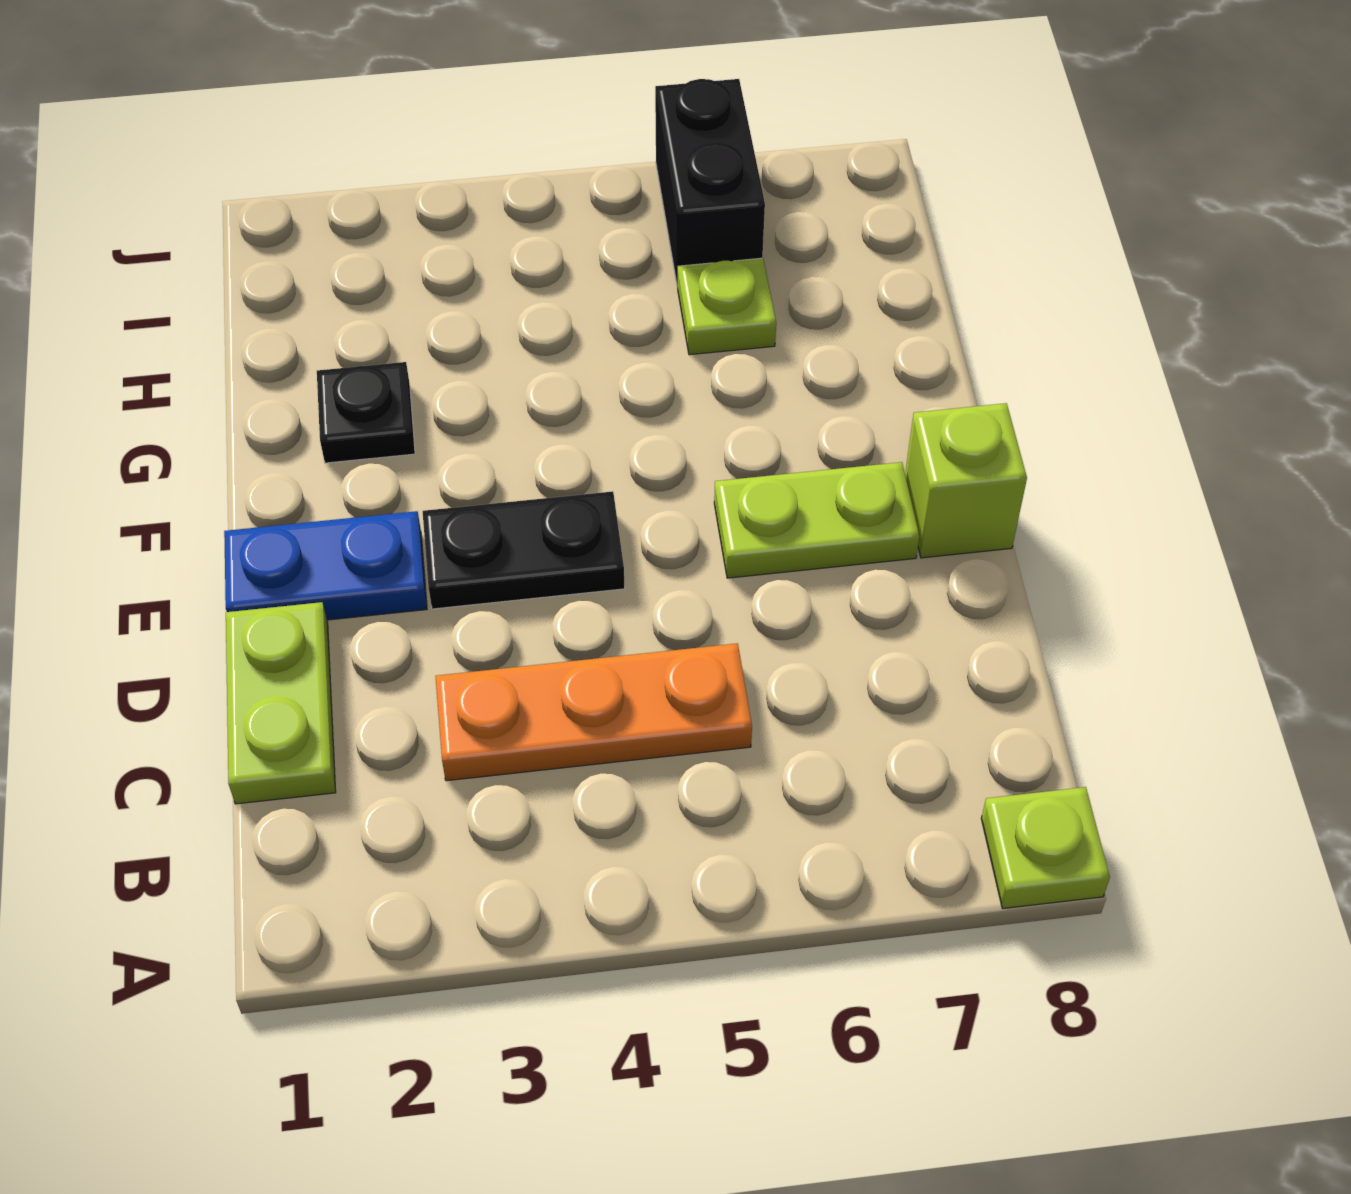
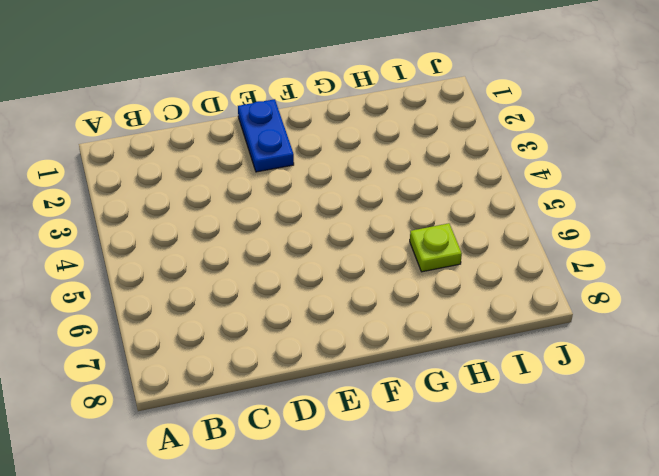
none -> lime 1x1 plate [981,787,1110,908]
none -> lime 1x2 plate [226,602,336,804]

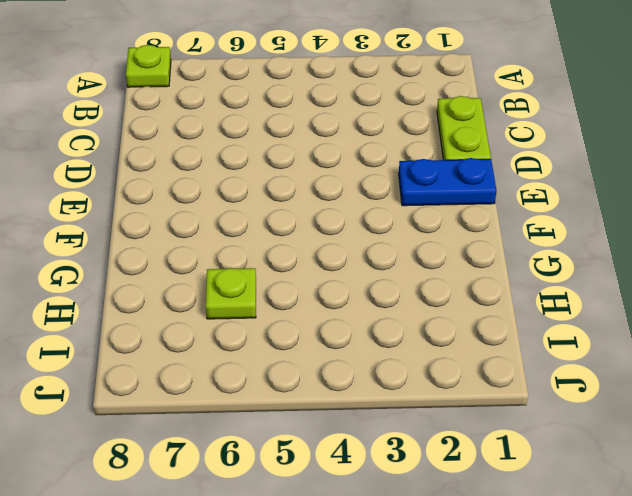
none -> orange 1x3 plate [435,643,752,781]
none -> black 1x2 plate [423,491,625,609]

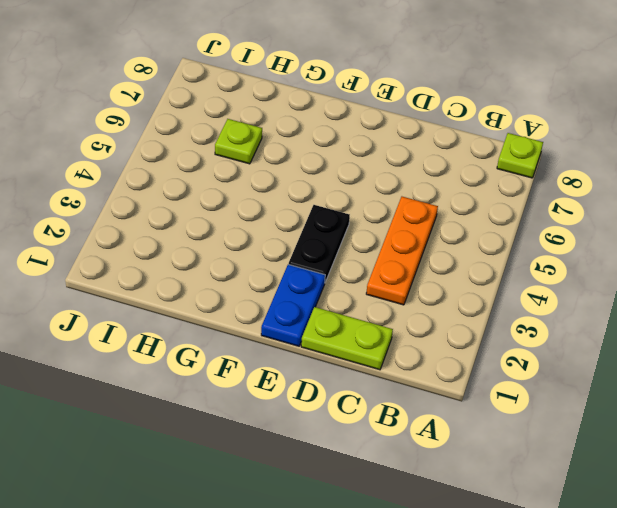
none -> lime 1x2 plate [714,462,919,578]
none -> lime 1x1 brick [905,403,1027,558]

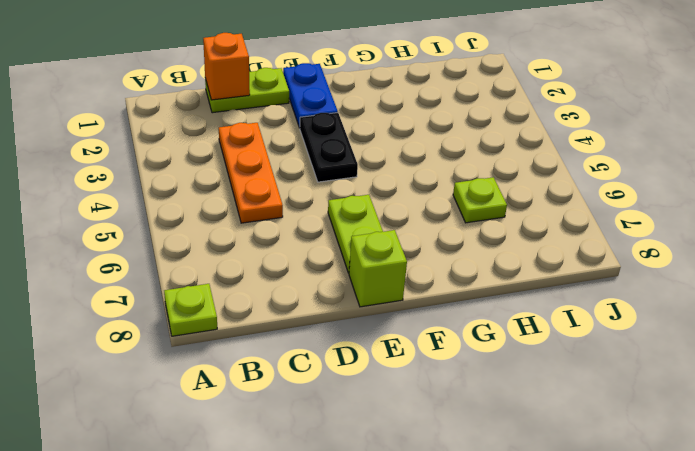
orange 1x1 brick [203,33,250,100] -> none
none -> black 1x1 plate [317,362,415,463]
none -> black 1x2 brick [655,79,765,287]

